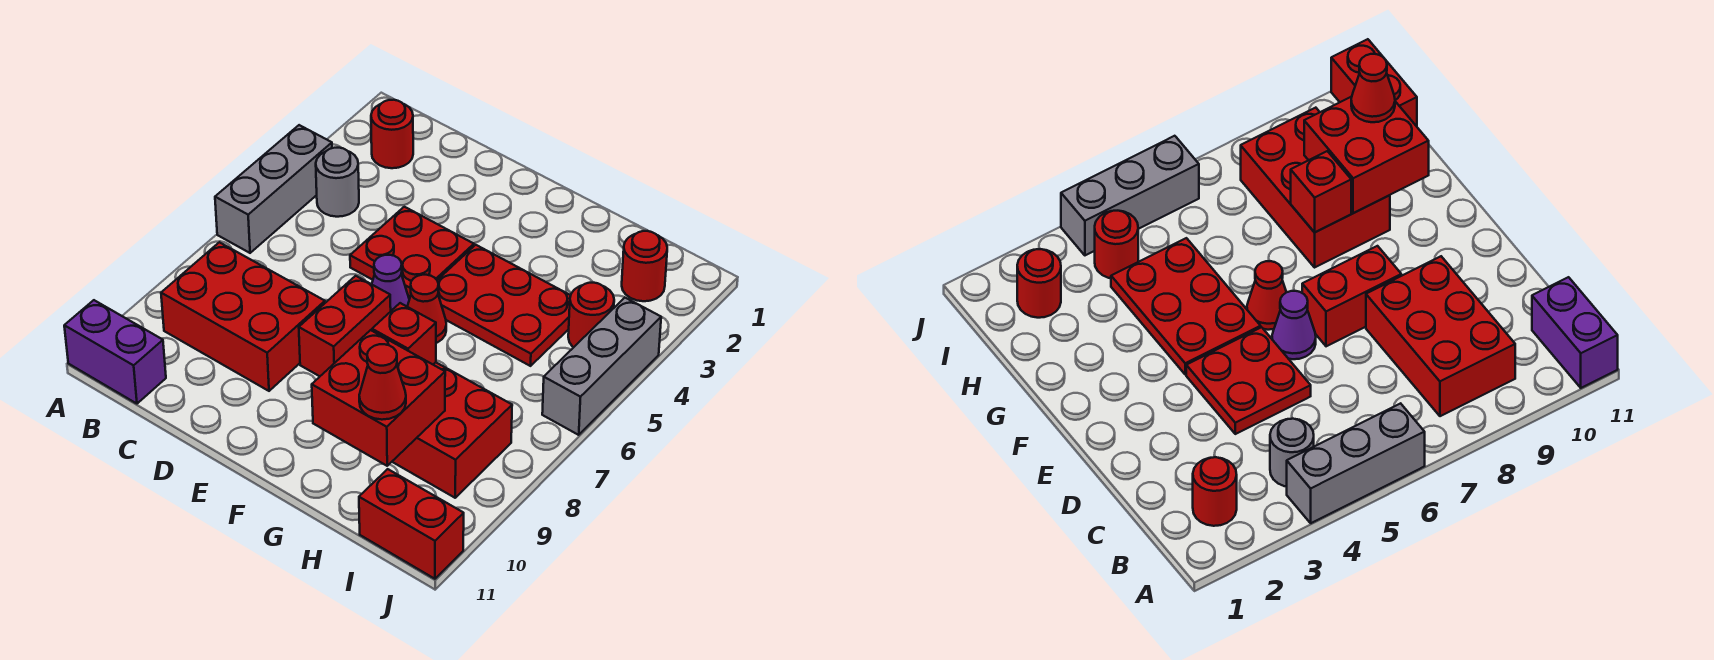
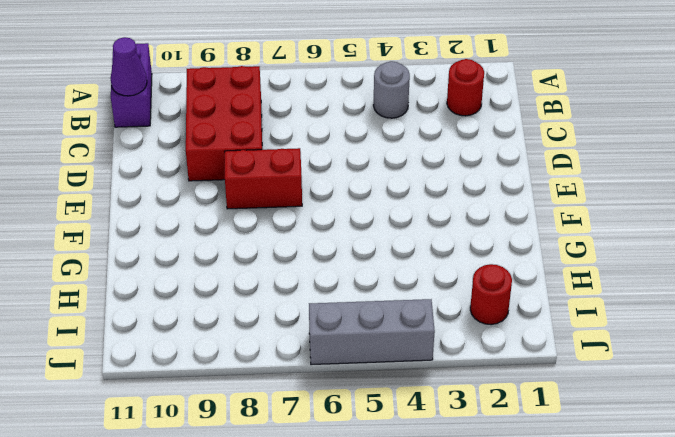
purple 1x1 cone [110,37,147,96] -> purple 1x1 cone moved to [372,255,409,311]
none -> grey 1x3 brick [215,125,332,253]
none -> red 2x2 plate [350,207,474,299]
none -> red 2x3 plate [437,245,571,366]

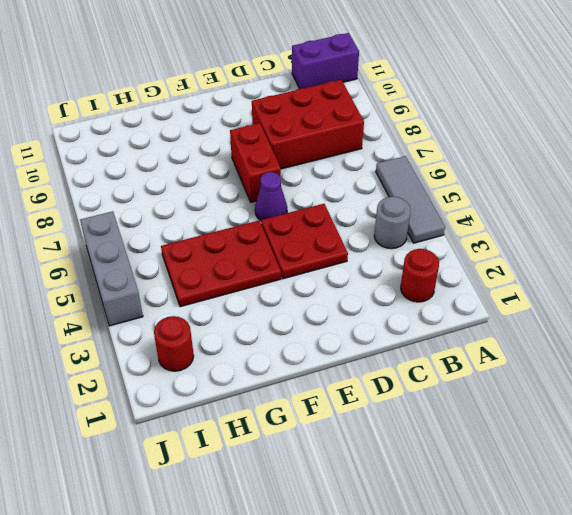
grey 1x3 tile [376,156,445,243] -> grey 1x3 brick [215,125,332,253]
none -> red 1x1 cone [407,275,446,343]
none -> red 2x3 brick [392,362,512,498]
none -> red 1x1 round brick [568,283,614,347]

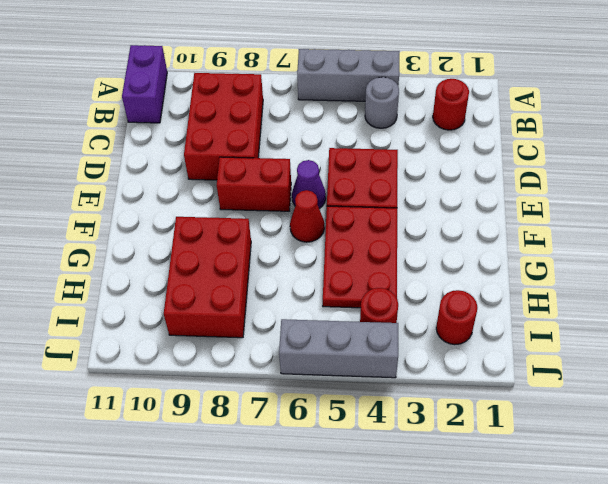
none -> red 1x2 brick [359,469,464,579]
none -> red 1x1 brick [372,303,436,364]
none -> red 2x2 brick [312,330,445,466]

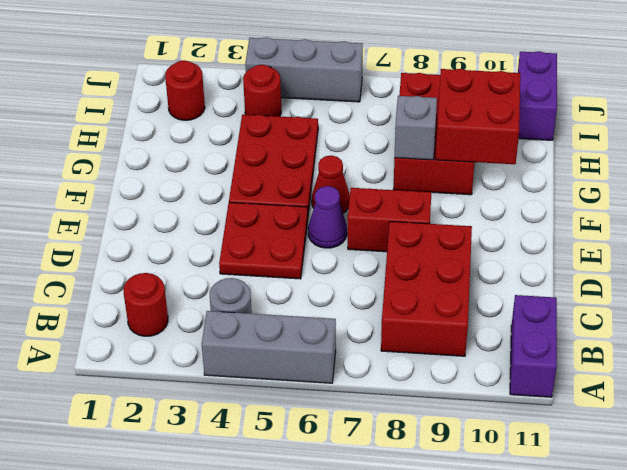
grey 1x1 brick [395,96,437,160] -> red 1x1 brick [372,303,436,364]
purple 1x2 brick [518,51,557,140] -> red 1x2 brick [359,469,464,579]
none -> red 1x1 cone [359,344,406,420]

